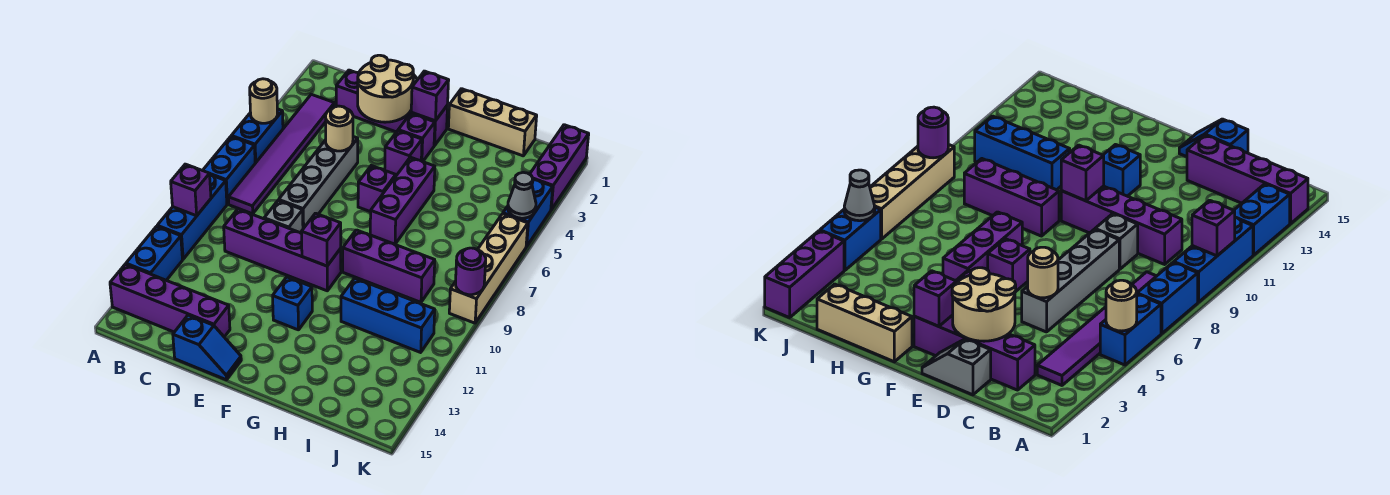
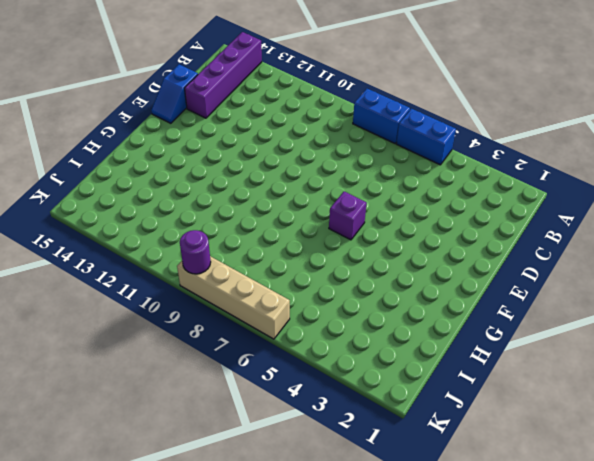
none -> blue 1x3 brick [157,175,227,259]
none -> blue 1x2 brick [126,226,183,280]
none -> purple 1x6 tile [228,94,334,214]
none -> purple 1x4 brick [336,70,448,146]

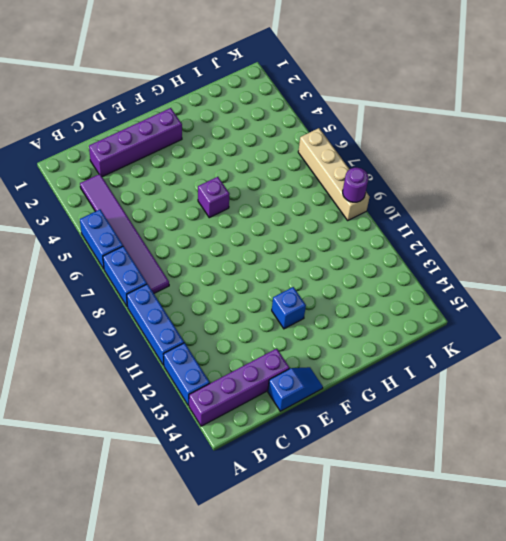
none -> purple 1x4 brick [224,209,341,291]
none -> grey 1x2 slope [922,339,991,395]
none -> grey 1x4 brick [279,137,358,229]
none -> grey 1x1 brick [264,200,303,233]

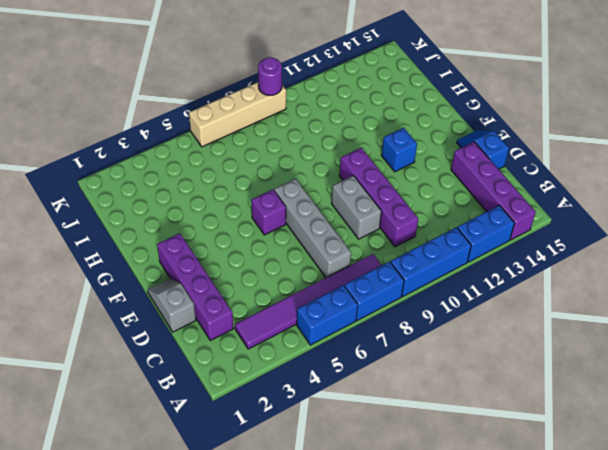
grey 1x4 brick [274,179,351,278] -> grey 1x4 brick turned to [279,137,358,229]
grey 1x2 brick [332,176,382,239] -> grey 1x1 brick [264,200,303,233]
none -> purple 1x1 brick [398,114,435,162]
none -> purple 1x1 brick [385,131,422,176]
none -> tan 1x3 brick [448,89,537,156]
none -> purple 1x3 brick [370,157,435,244]

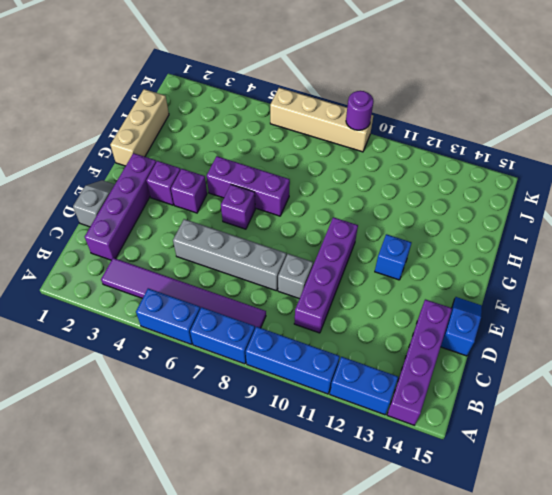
none -> purple 1x3 brick [343,230,435,302]
none -> blue 1x3 brick [341,278,435,352]
none -> purple 1x3 brick [530,125,589,210]
none -> blue 1x2 brick [503,179,553,246]

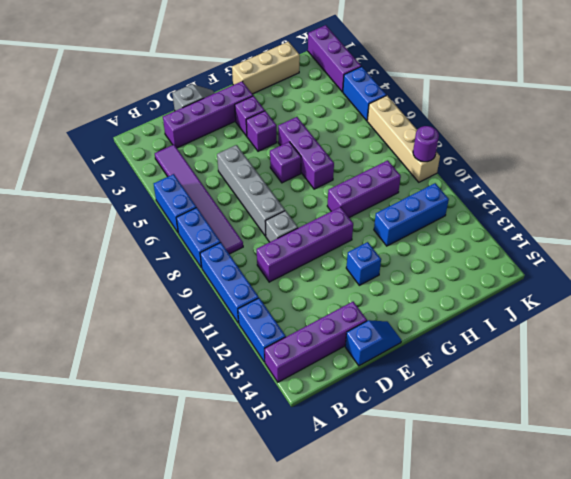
none -> tan 1x1 round brick [250,79,278,123]
none -> purple 1x1 brick [171,164,211,216]
none -> tan 2x2 round brick [358,55,413,122]
none -> tan 1x1 round brick [326,106,353,151]

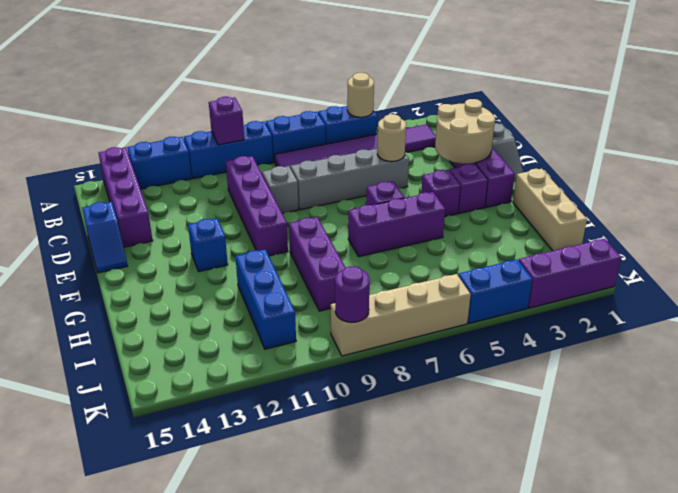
none -> purple 1x1 brick [411,71,449,121]
none -> purple 1x1 brick [301,213,341,266]
none -> grey 1x1 cone [508,172,536,218]

